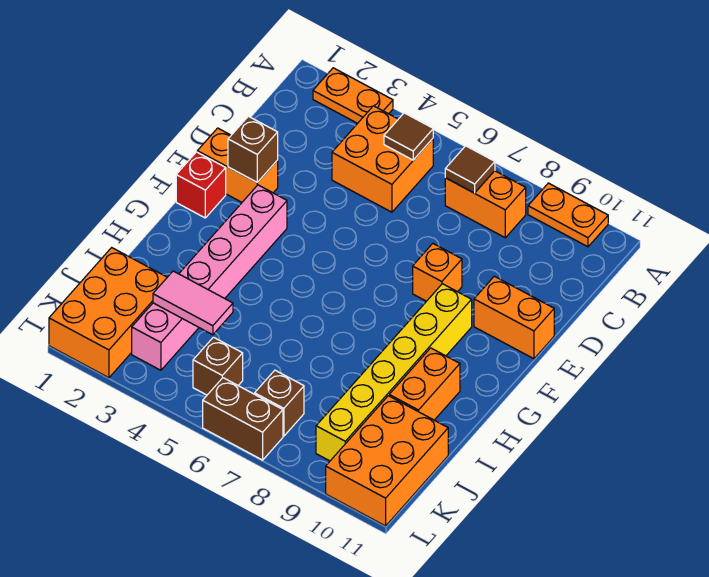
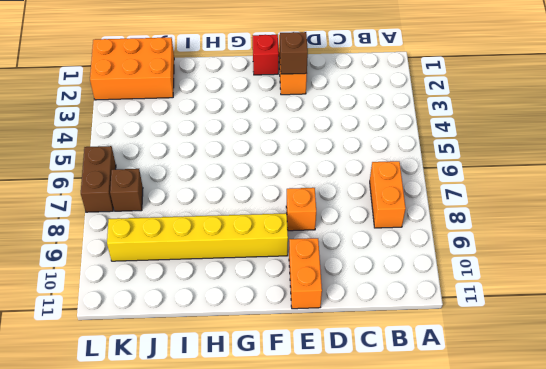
none -> orange 1x2 plate [313,68,393,123]
none -> orange 1x2 plate [528,183,608,247]
none -> orange 2x2 brick [332,106,433,212]

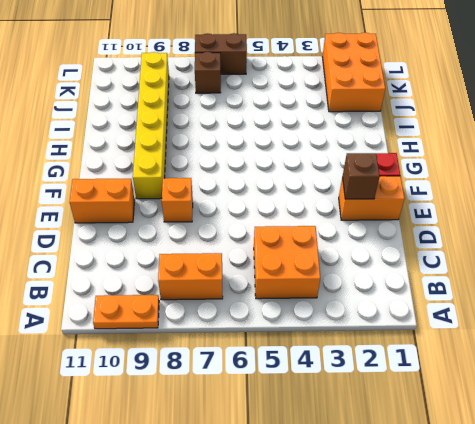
none -> orange 1x2 plate [313,68,393,123]
none -> pink 1x6 brick [132,185,287,370]
none -> orange 1x2 brick [389,348,460,420]

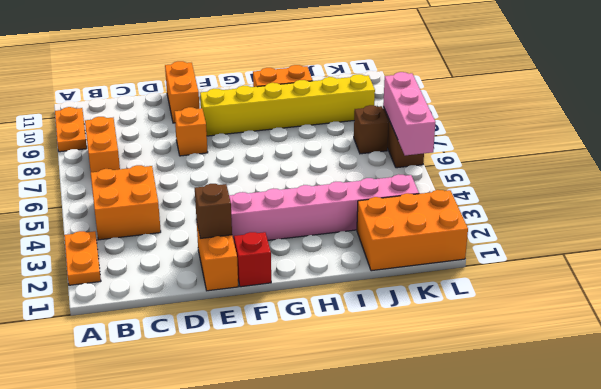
pink 1x3 brick [383,72,435,155] -> none
none -> orange 2x3 brick [326,396,448,526]
none -> brown 1x1 brick [193,337,243,395]
none -> brown 1x1 tile [384,113,433,160]

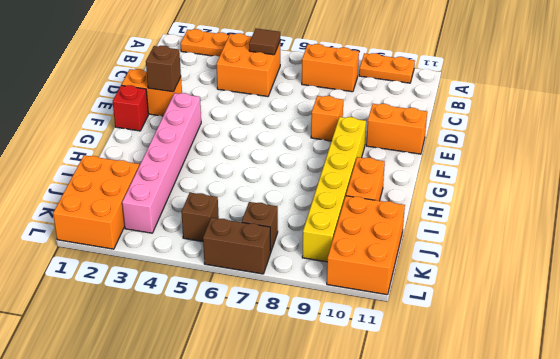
none -> brown 1x1 tile [445,146,495,193]
none -> pink 1x2 tile [153,271,233,335]

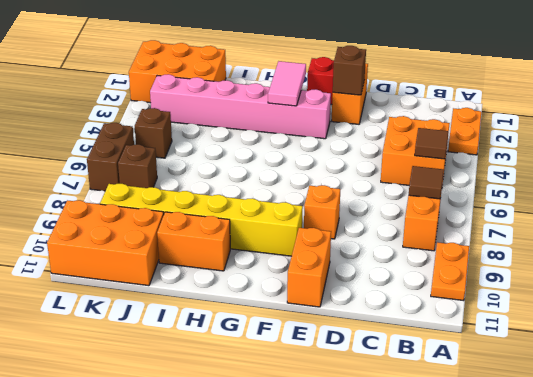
pink 1x2 tile [268,61,306,106] -> pink 1x2 tile moved to [153,271,233,335]

